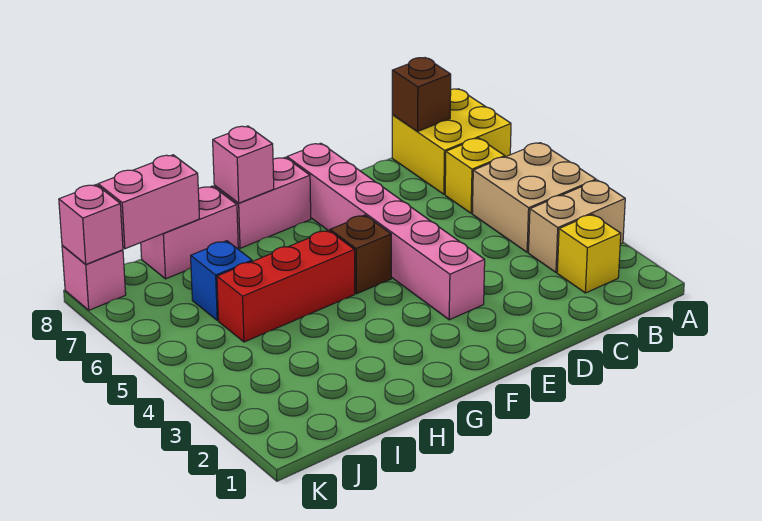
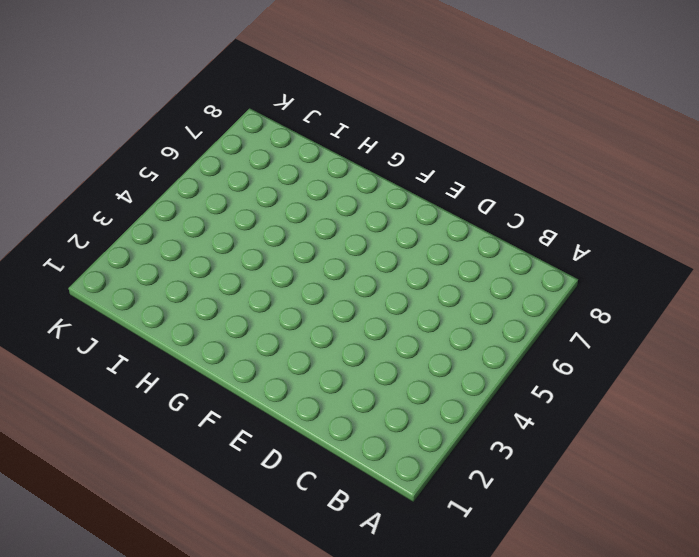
none -> tan 1x2 brick [529,180,625,272]
none -> tan 2x2 brick [472,143,596,252]
none -> yellow 2x2 brick [392,89,511,194]

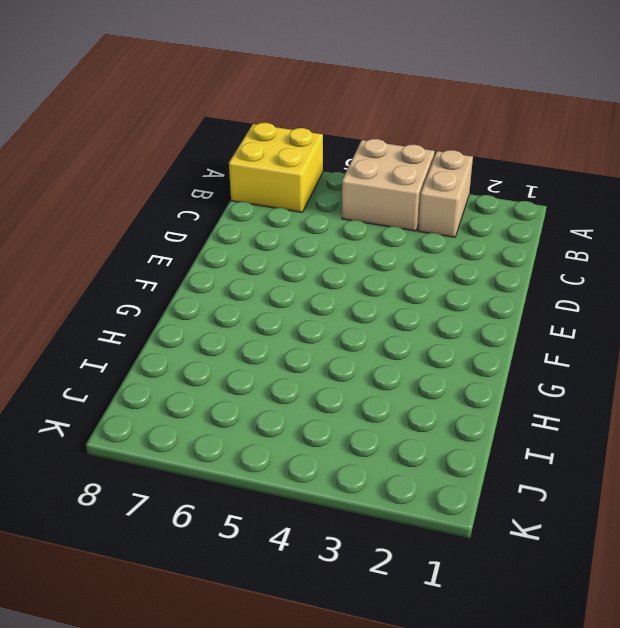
none -> yellow 1x1 brick [557,214,621,293]
none -> yellow 1x1 brick [445,138,505,213]
none -> pink 1x6 brick [287,143,485,320]

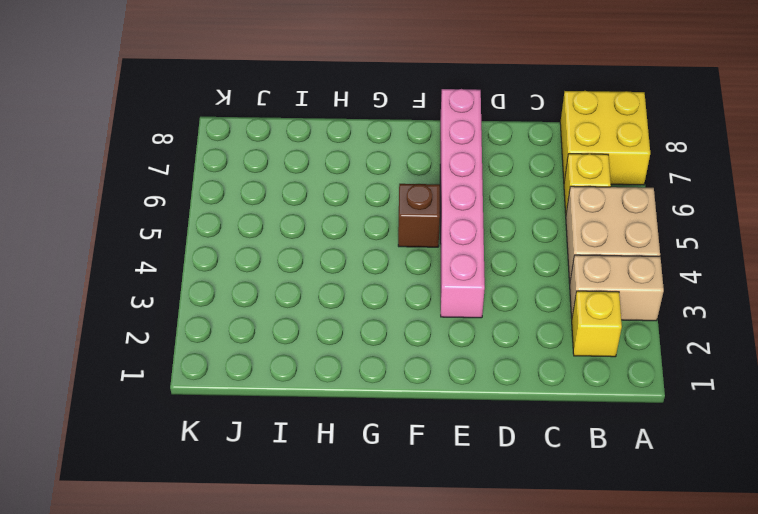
none -> pink 1x2 brick [214,157,311,248]
none -> red 1x3 brick [217,230,355,342]
none -> pink 1x2 brick [141,186,238,279]

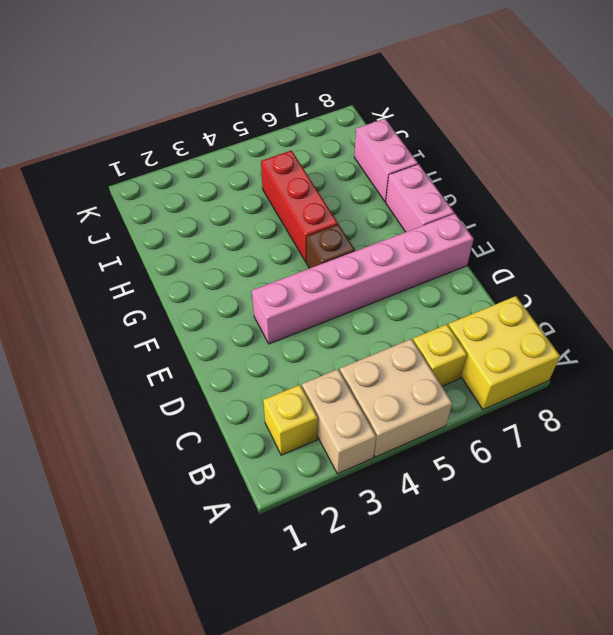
none -> blue 1x1 brick [191,241,252,320]
none -> pink 1x1 brick [62,245,126,310]
none -> brown 1x1 brick [392,58,451,131]

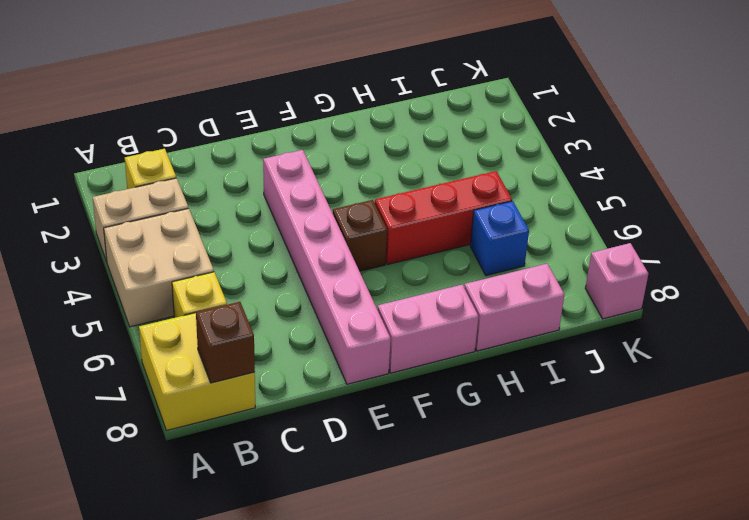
none -> pink 1x1 brick [213,126,274,203]
none -> pink 1x2 brick [98,155,199,249]
none -> pink 1x1 brick [59,185,123,264]

